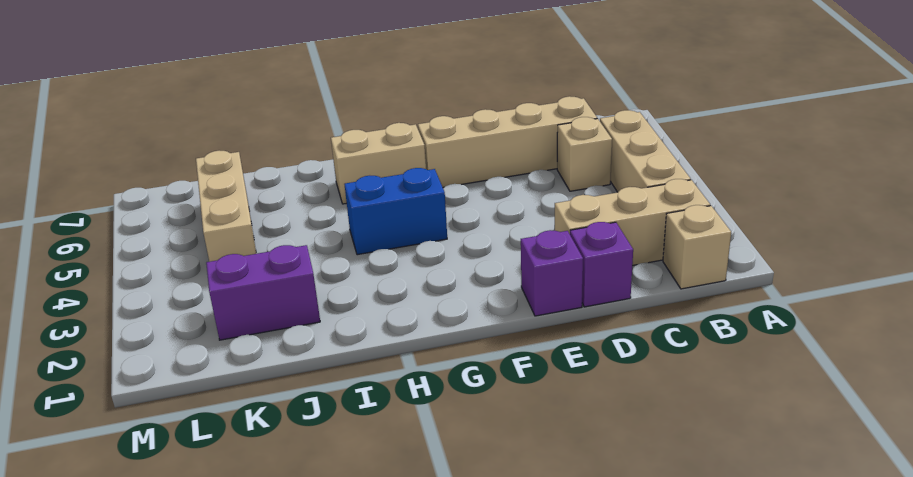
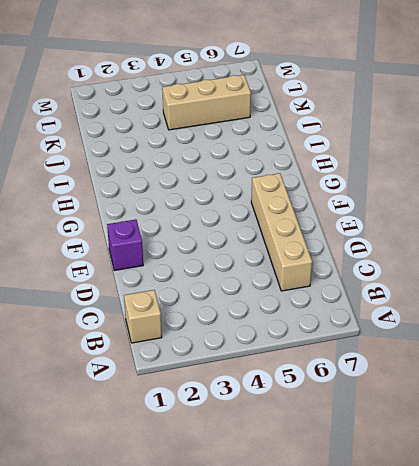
none -> tan 1x3 brick [555,179,710,266]
none -> tan 1x3 brick [600,110,691,192]

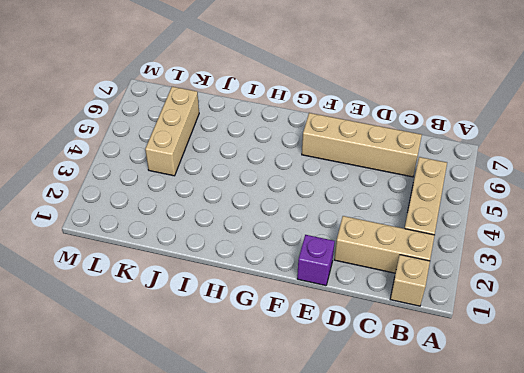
none -> tan 1x1 brick [557,117,612,191]
none -> purple 1x1 brick [570,222,633,307]

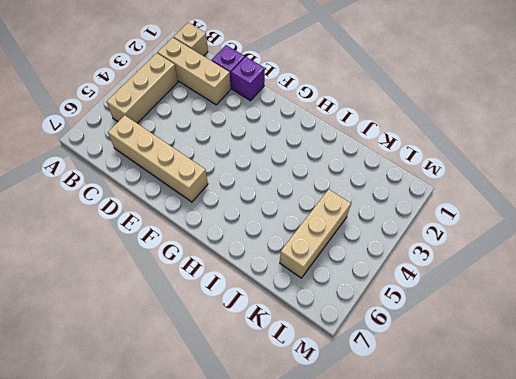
none -> tan 1x1 brick [557,117,612,191]
none -> blue 1x2 brick [345,168,447,255]

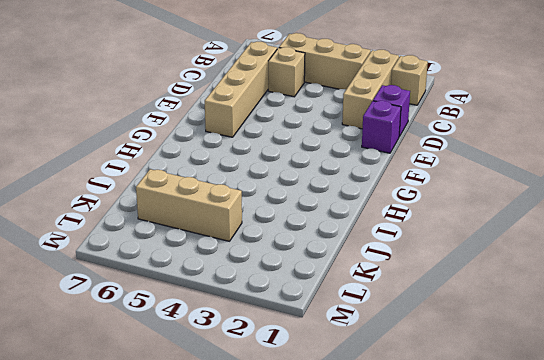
none -> blue 1x2 brick [345,168,447,255]
none -> tan 1x2 brick [331,123,426,204]

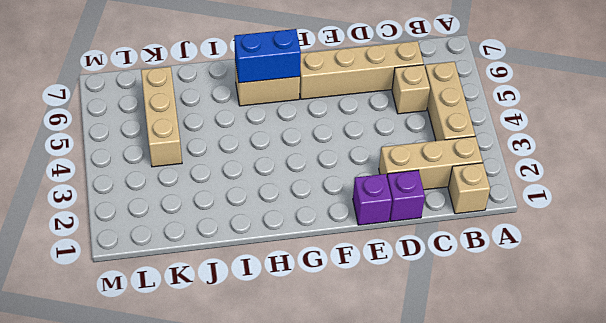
blue 1x2 brick [234,29,301,83] -> blue 1x2 brick moved to [345,168,447,255]
none -> purple 1x2 brick [206,245,320,340]

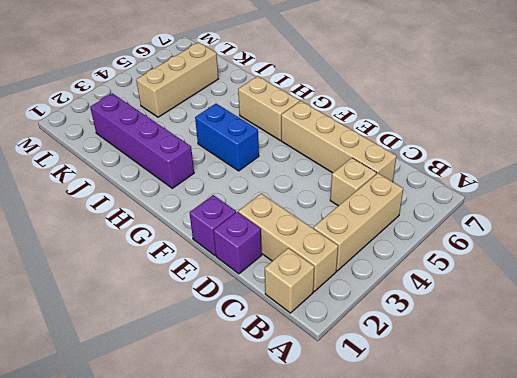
purple 1x4 brick [90,93,194,188] -> purple 1x2 brick [206,245,320,340]

